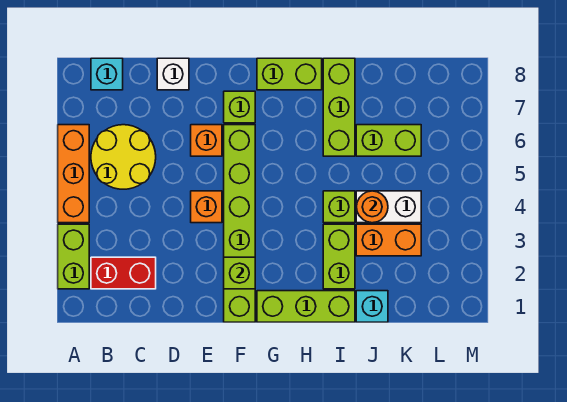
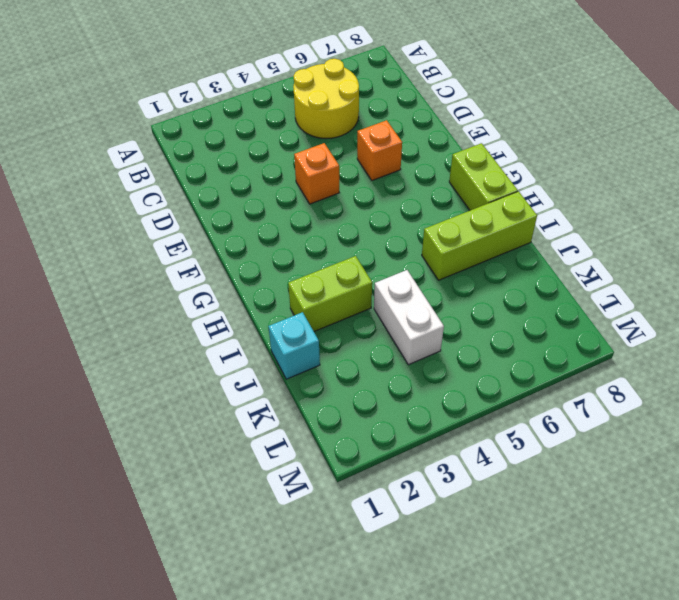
none -> lime 1x2 brick [58,224,89,289]
none -> orange 1x3 brick [58,125,89,223]
none -> red 1x2 brick [91,257,156,289]

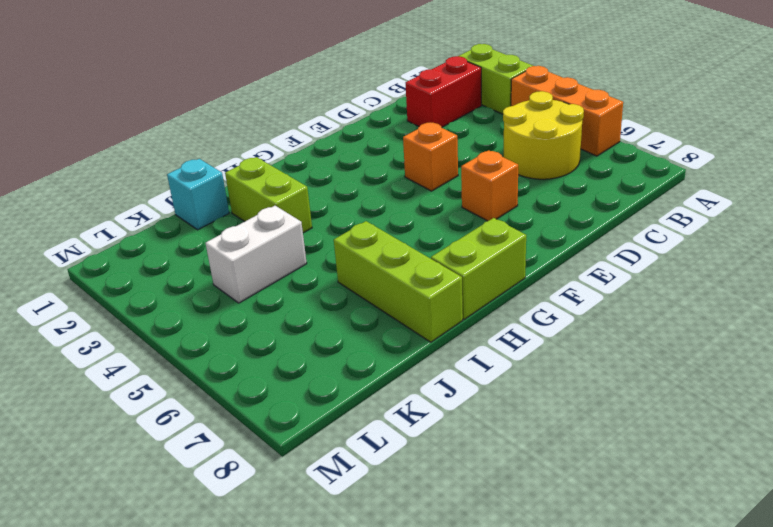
none -> cyan 1x1 brick [91,58,123,90]
none -> white 1x1 brick [157,58,189,90]
none -> lime 1x6 brick [224,125,255,322]

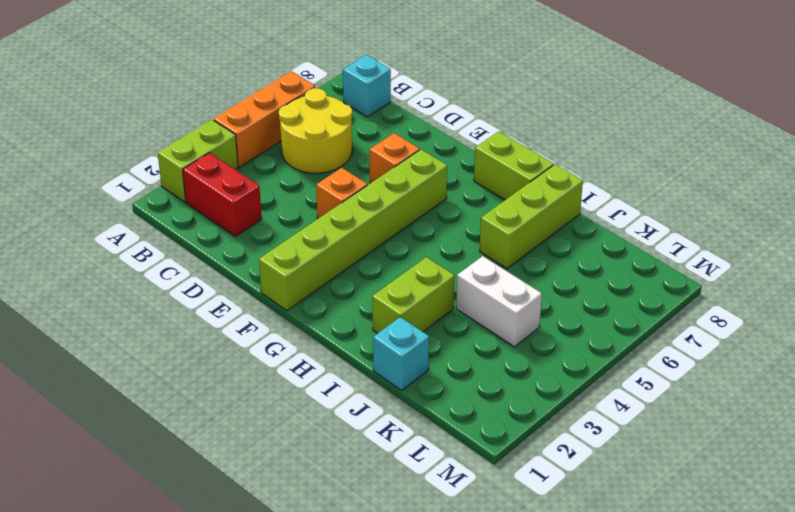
none -> white 1x1 brick [157,58,189,90]
none -> lime 1x1 brick [224,91,255,123]
none -> lime 1x3 brick [257,291,355,322]

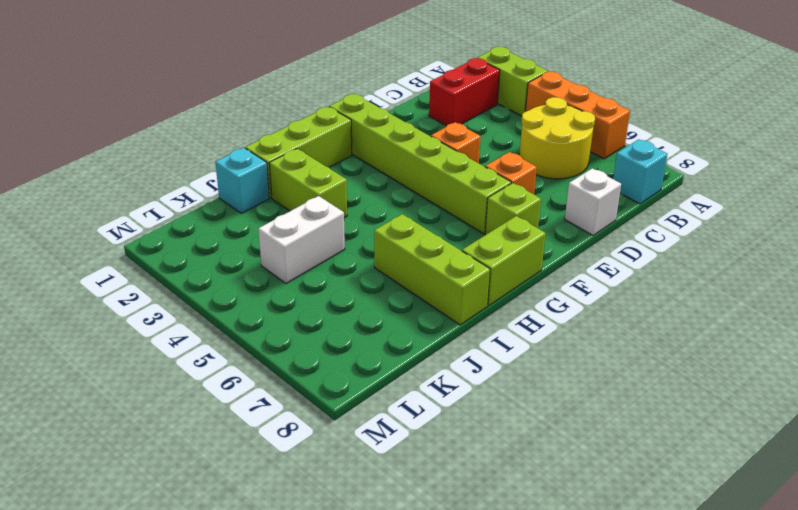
none -> lime 1x1 brick [323,191,355,223]
none -> orange 1x2 brick [356,224,421,256]
none -> lime 1x2 brick [356,125,421,156]

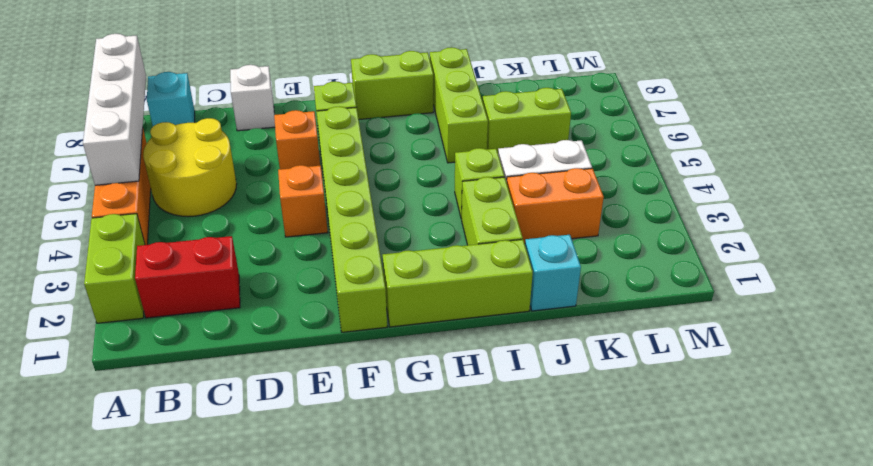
white 1x4 brick [83,34,146,185] -> none
none -> lime 1x1 brick [224,257,255,289]
none -> orange 1x1 round brick [356,191,388,223]

